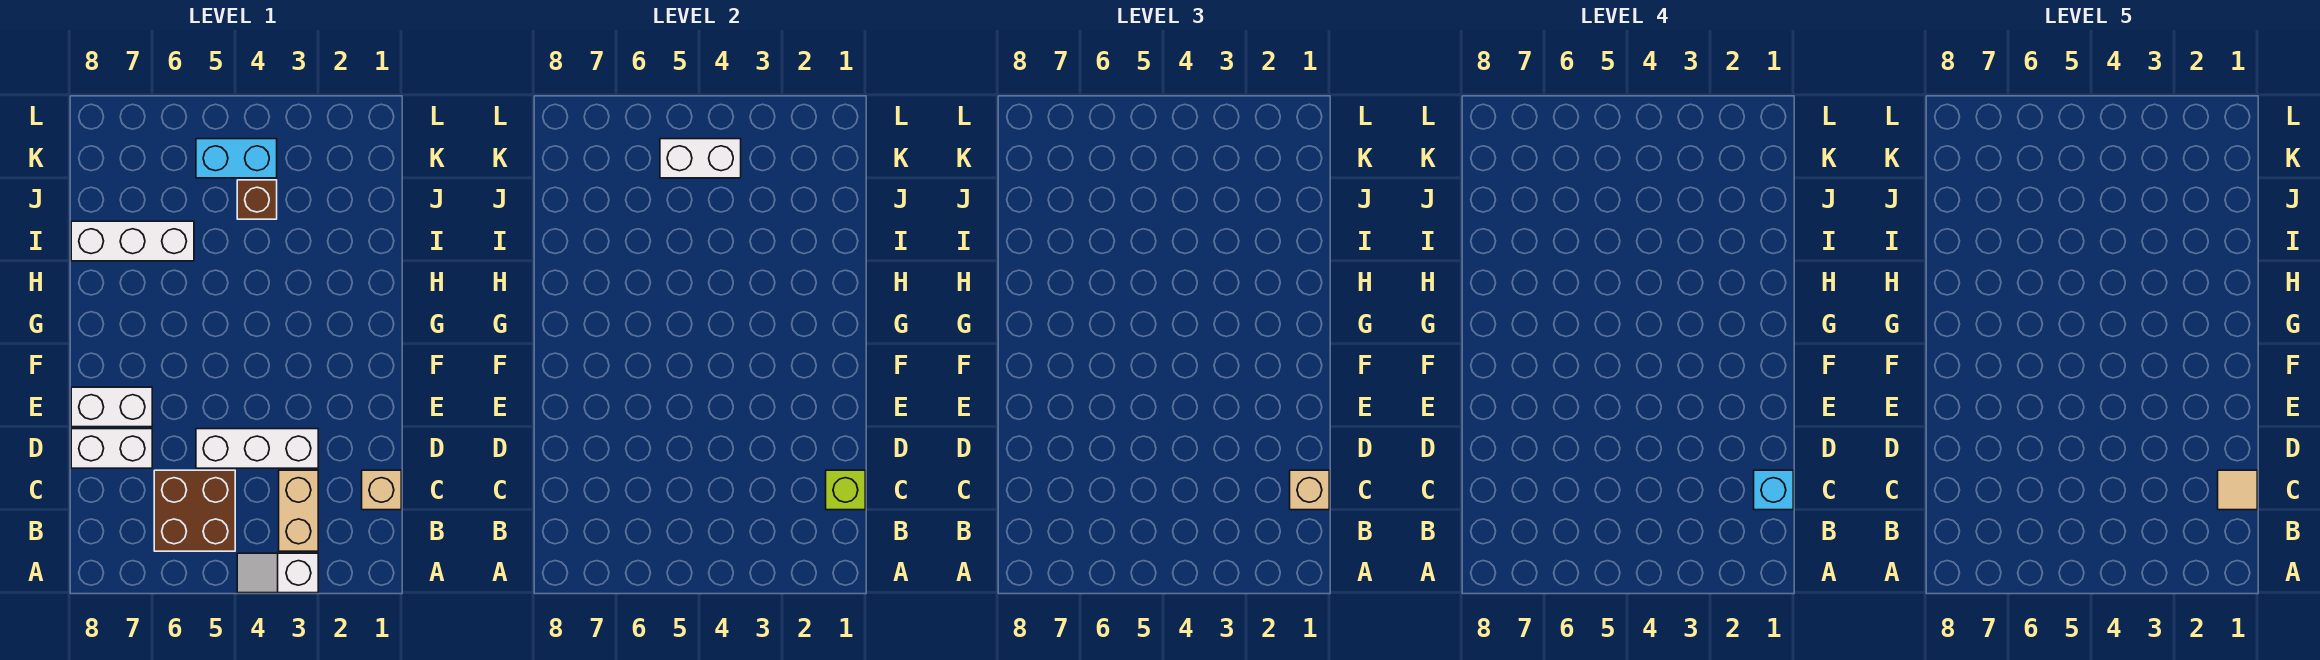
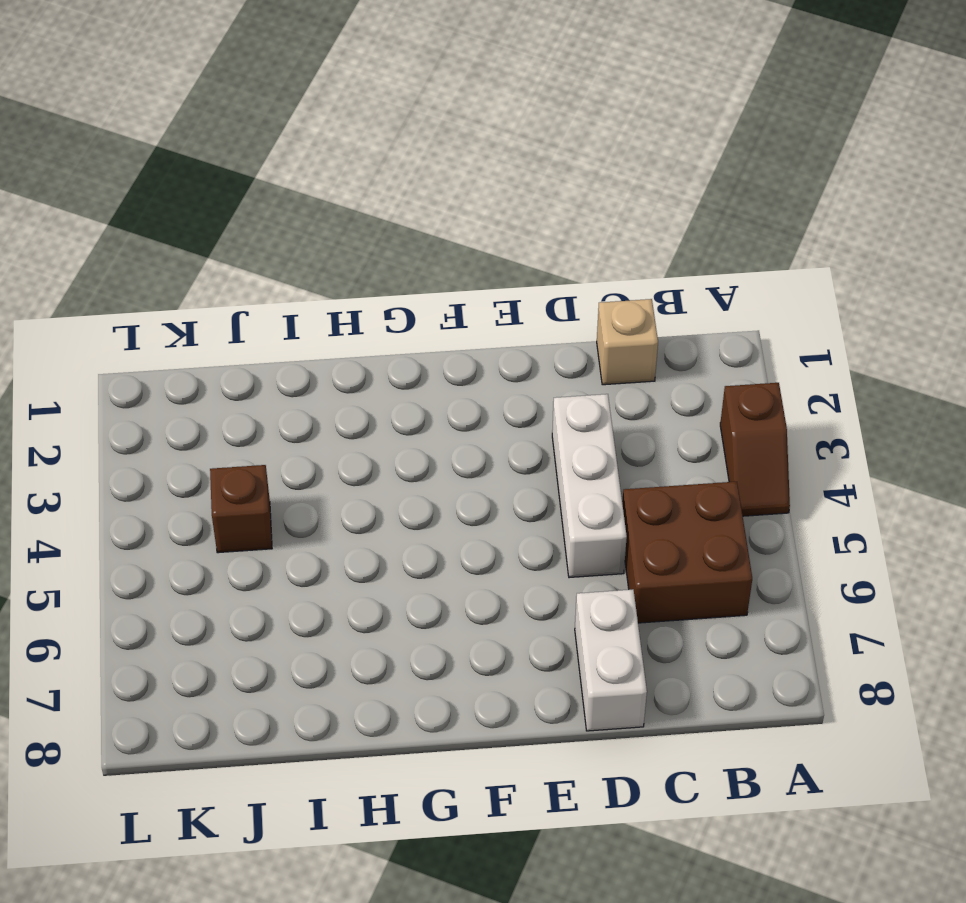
brown 1x2 slope [720,383,790,516] -> white 1x2 slope [237,553,318,593]
none -> tan 1x2 brick [279,470,318,551]
none -> white 1x2 brick [71,387,152,427]
none -> white 1x3 brick [71,221,194,261]

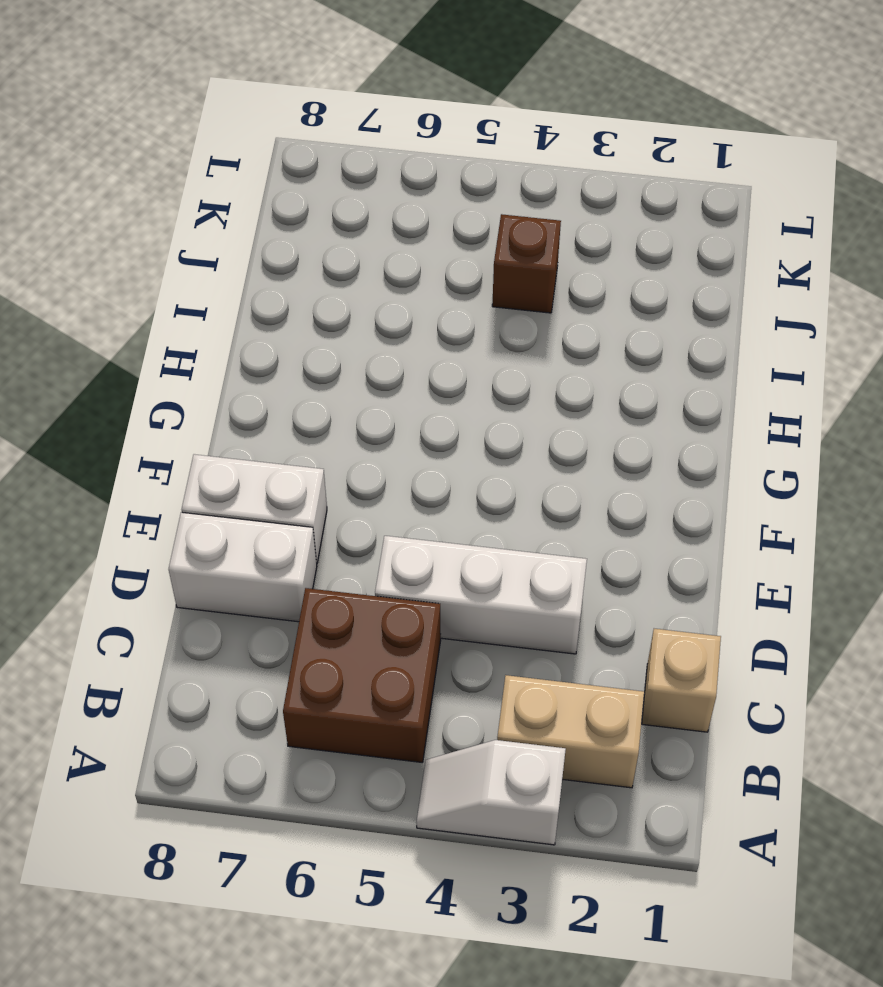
tan 1x2 brick [497,675,644,788] -> tan 1x2 brick turned to [279,470,318,551]
none -> white 1x3 brick [71,221,194,261]
none -> cyan 1x2 brick [196,139,277,178]
none -> lime 1x1 brick [826,470,865,510]

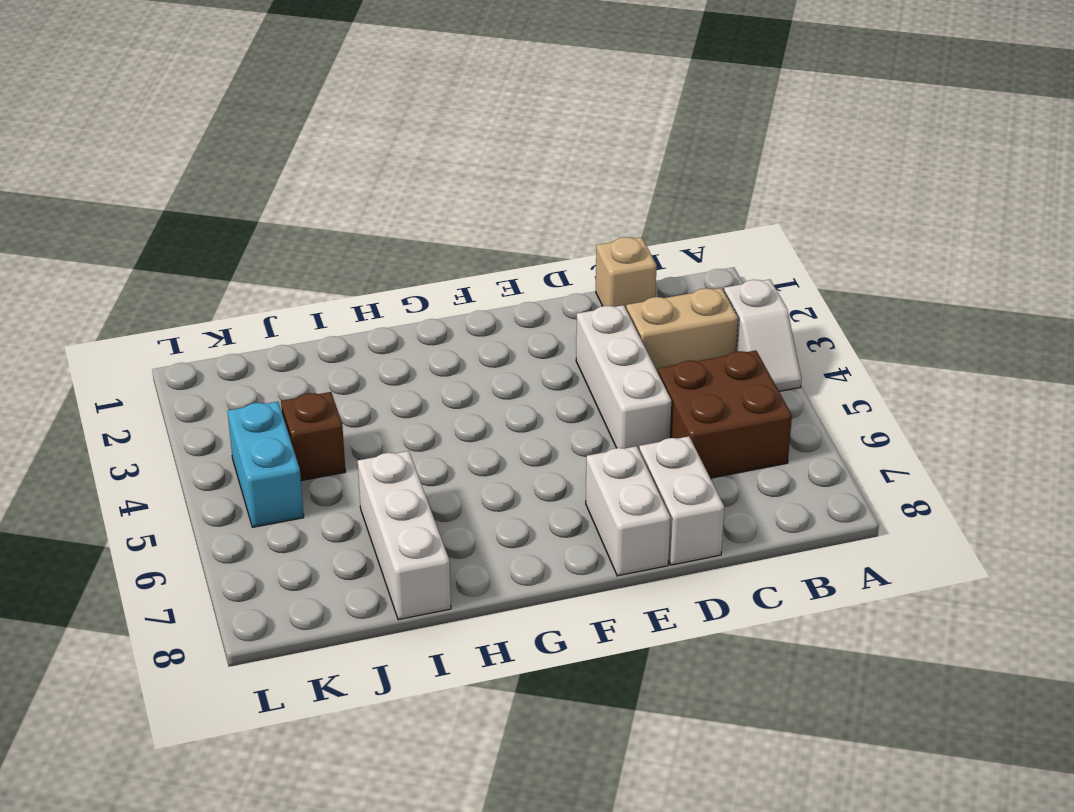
none -> lime 1x1 brick [826,470,865,510]
none -> white 1x2 brick [660,139,741,178]
none -> tan 1x1 brick [1290,470,1329,510]

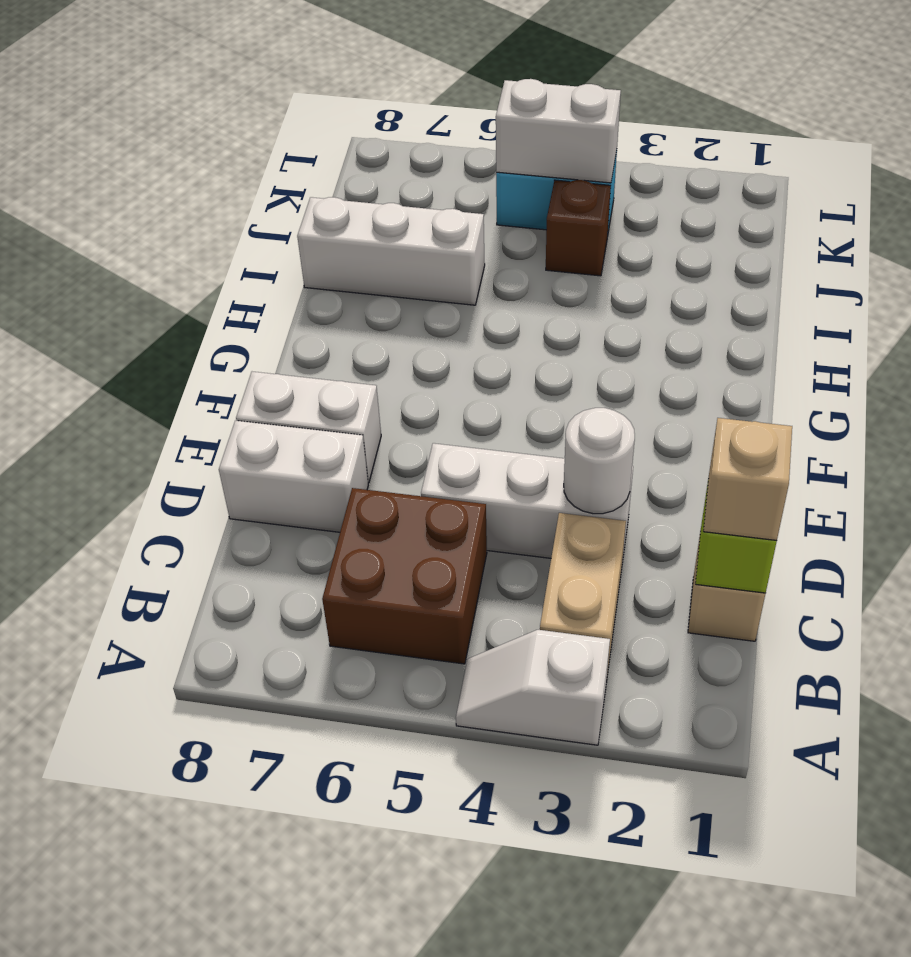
white 1x1 round brick [564,408,635,514] -> none
none -> cyan 1x1 brick [1754,470,1793,510]
none -> tan 1x1 tile [2218,470,2257,510]

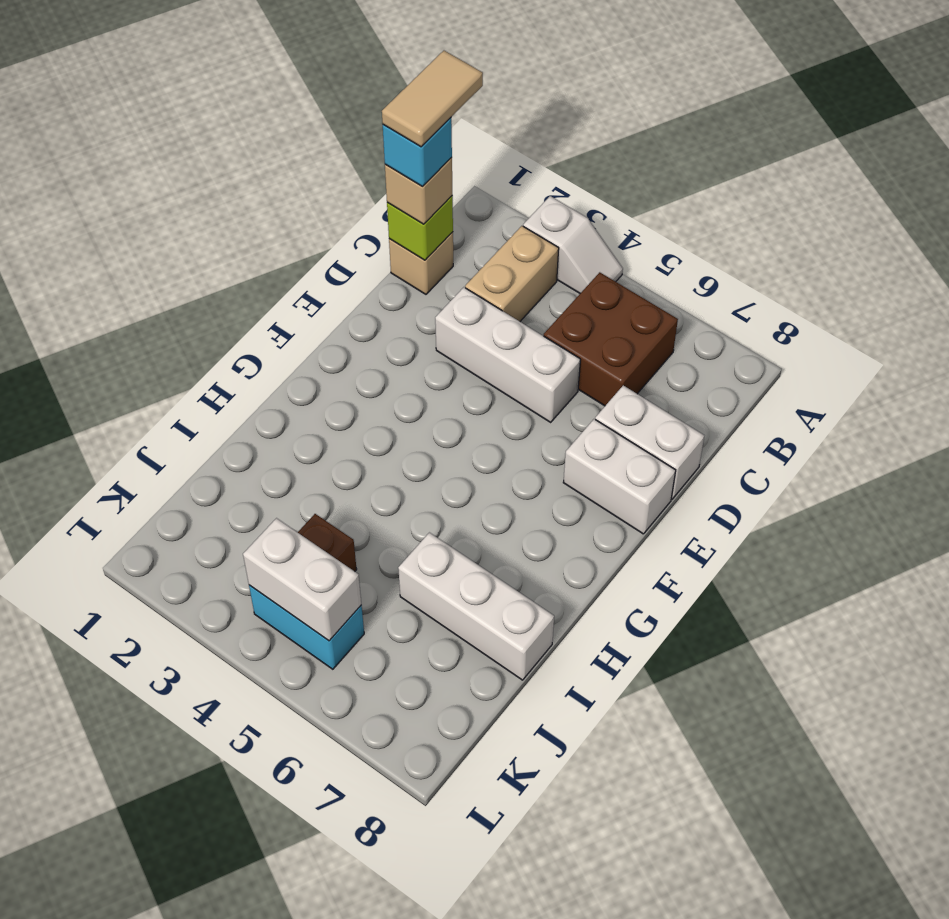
tan 1x2 tile [382,51,483,147] -> tan 1x1 tile [2218,470,2257,510]

